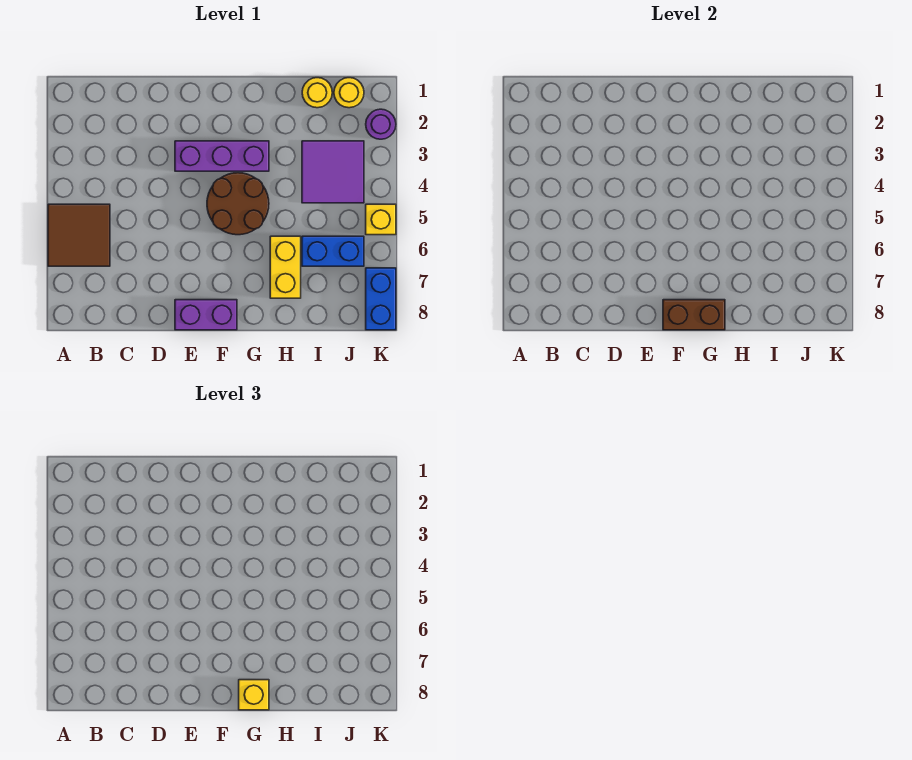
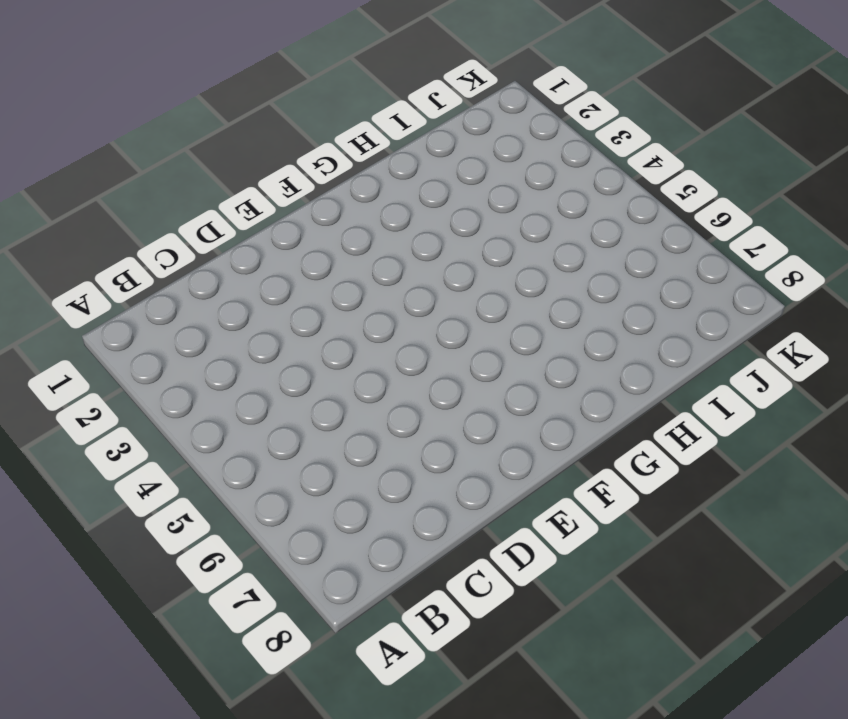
none -> brown 2x2 tile [48,204,110,266]
none -> purple 1x3 brick [175,141,269,171]
none -> purple 1x2 brick [175,300,237,330]

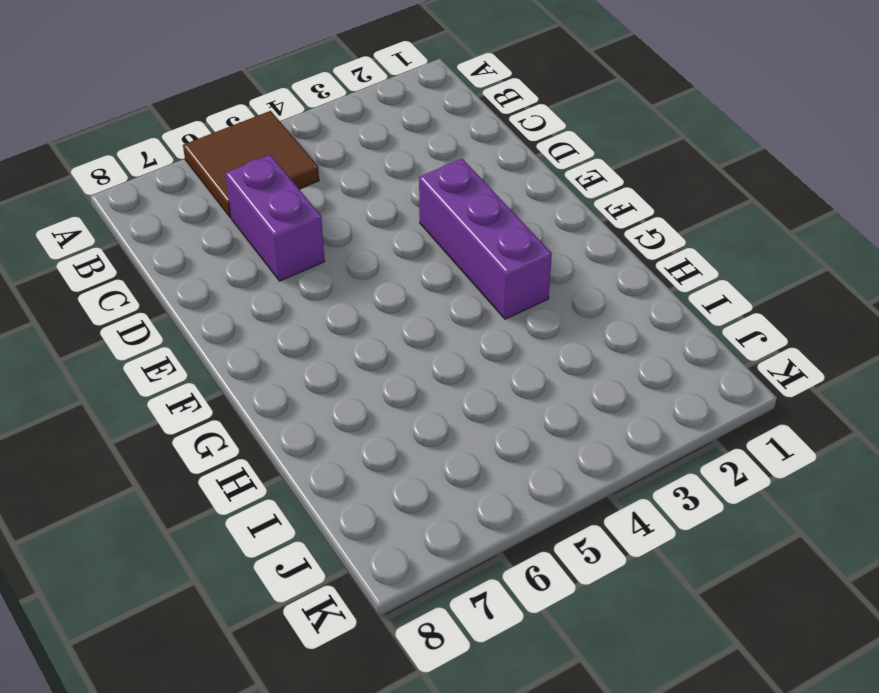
purple 1x2 brick [225,155,325,281] -> purple 1x2 brick moved to [175,300,237,330]
none -> brown 2x2 round brick [207,173,269,235]
none -> yellow 1x2 brick [270,236,301,298]
none -> yellow 1x1 round brick [302,78,332,108]

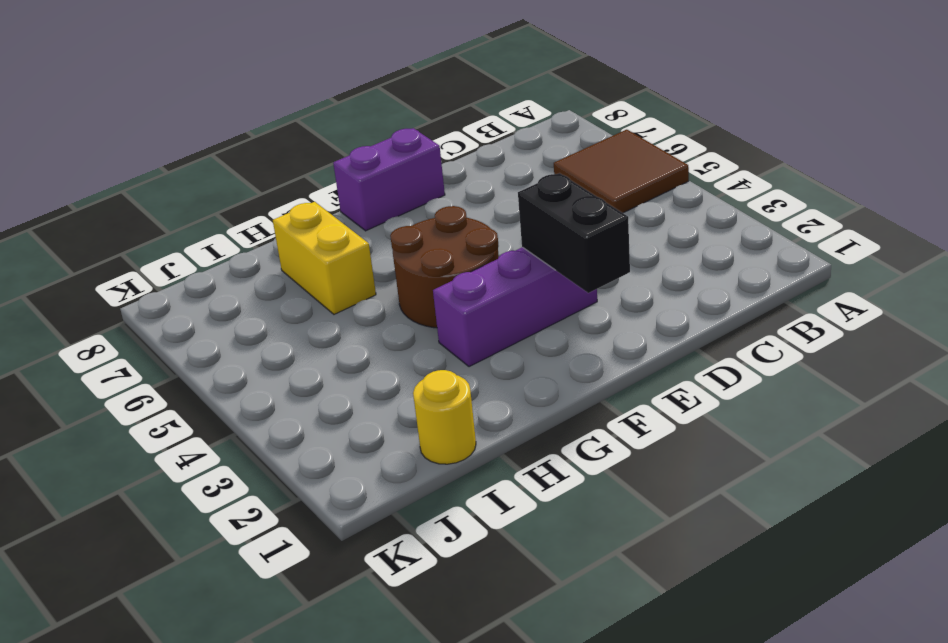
black 1x2 brick [518,173,630,293] -> none
none -> purple 2x2 tile [302,141,364,203]
none -> blue 1x2 brick [302,236,364,266]
none -> yellow 1x1 round brick [334,78,364,108]

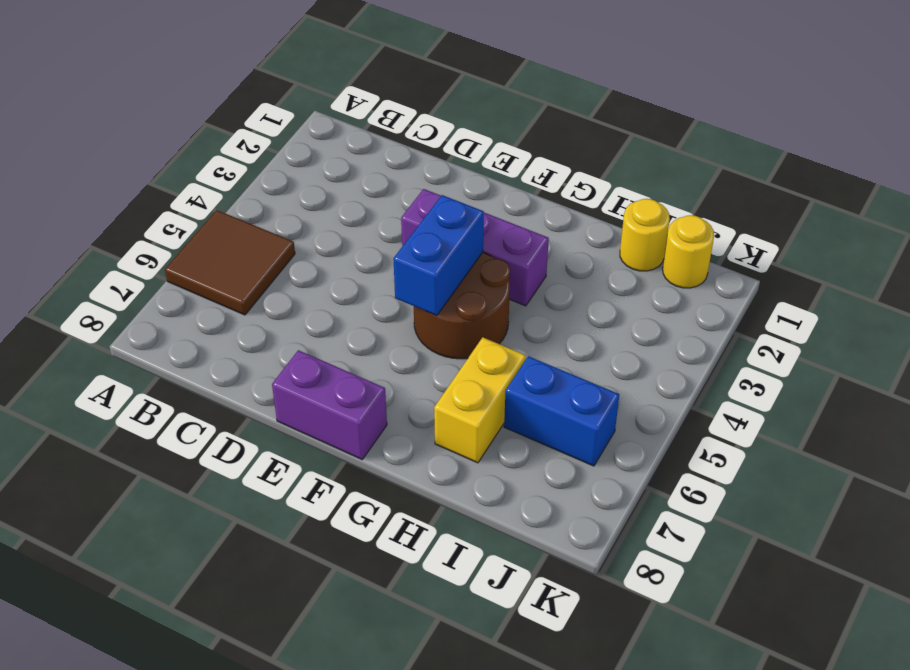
blue 1x2 brick [393,195,484,316] -> blue 1x2 brick moved to [366,268,396,330]
none -> purple 2x2 tile [302,141,364,203]
none -> purple 1x1 round brick [366,109,396,139]
none -> yellow 1x1 brick [366,204,396,235]

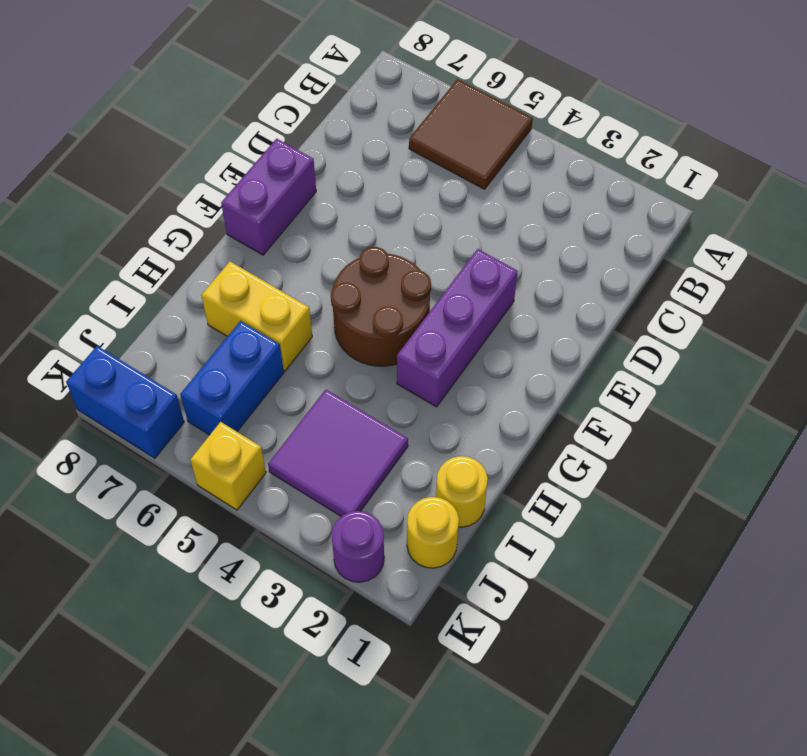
none -> brown 1x2 brick [663,300,725,330]
none -> yellow 1x1 brick [239,680,269,710]

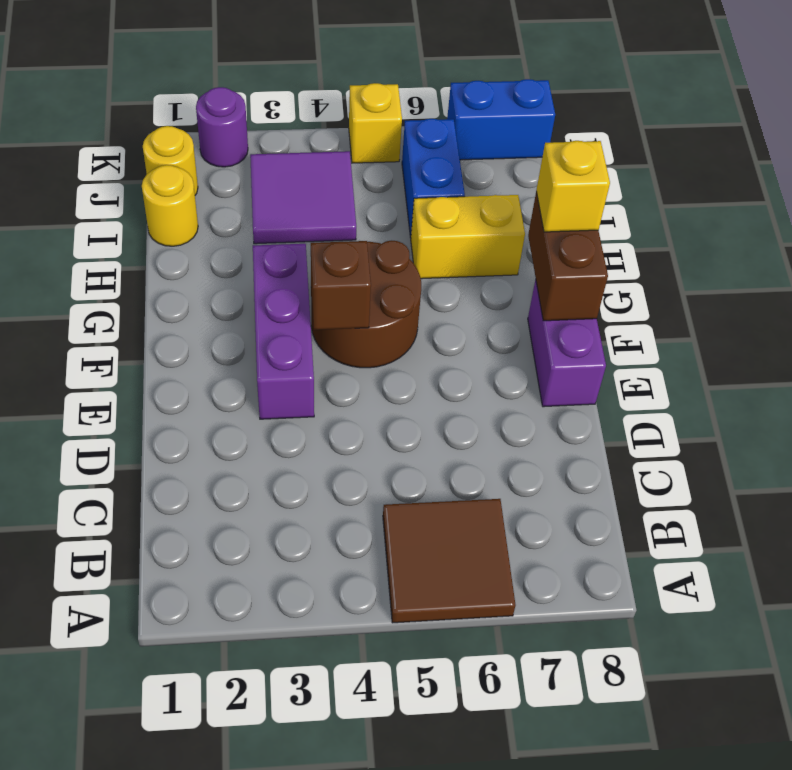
brown 1x1 brick [311,241,371,330] -> none

